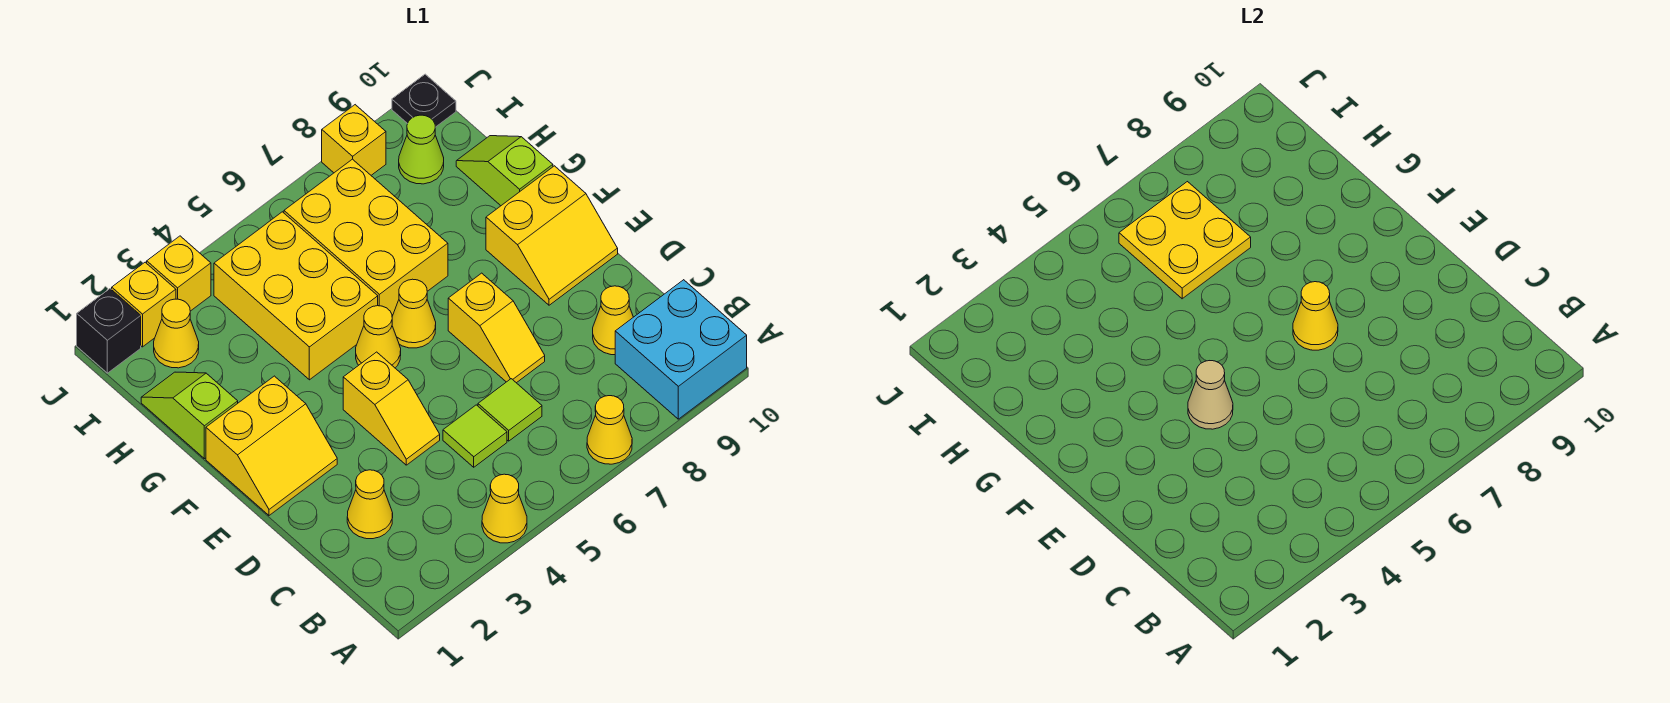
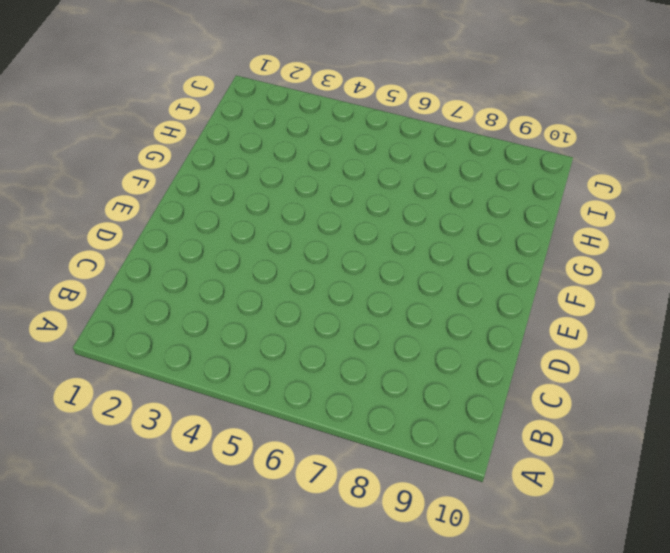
none -> yellow 1x1 cone [482,474,527,543]
none -> yellow 1x1 cone [587,396,632,464]
none -> cyan 2x2 brick [615,280,747,419]

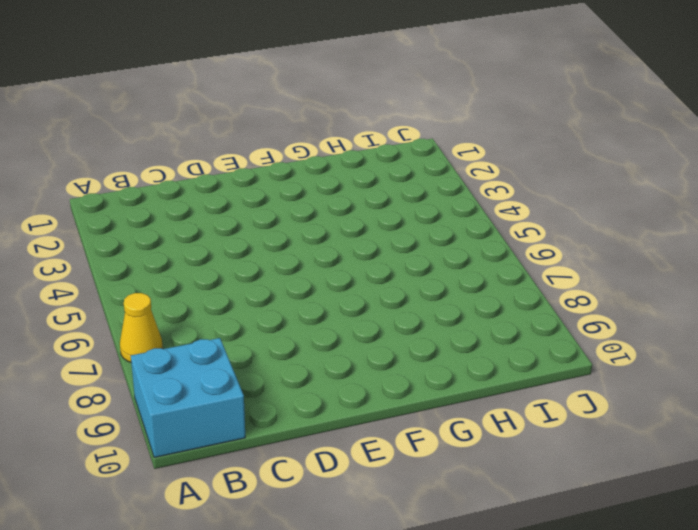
none -> yellow 1x1 cone [482,474,527,543]
none -> yellow 1x1 cone [347,470,393,539]
none -> lime 1x1 tile [443,405,507,467]

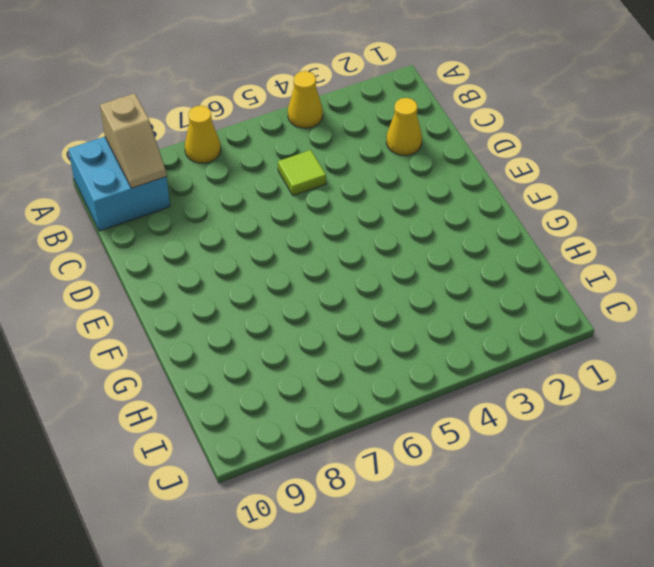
tan 1x2 slope [100,93,166,188] -> none
none -> lime 1x1 tile [478,379,542,441]
none -> yellow 1x1 cone [593,286,633,355]
none -> yellow 1x2 slope [343,352,440,465]

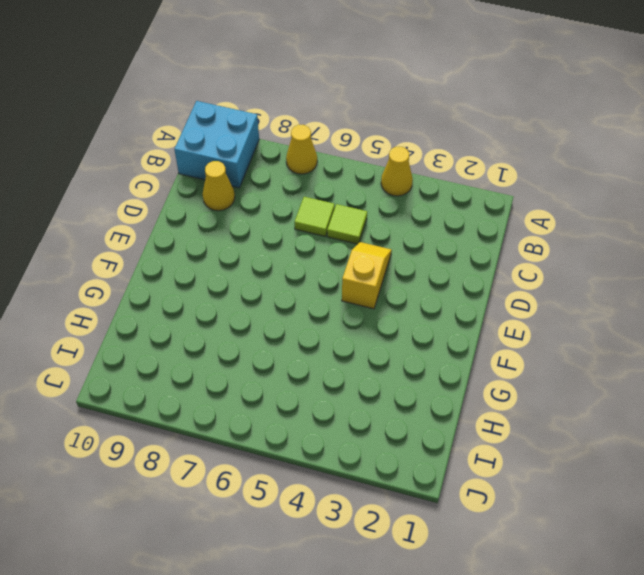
none -> yellow 1x1 cone [347,470,393,539]
none -> yellow 1x2 slope [448,273,545,383]
none -> yellow 2x2 slope [206,376,337,515]

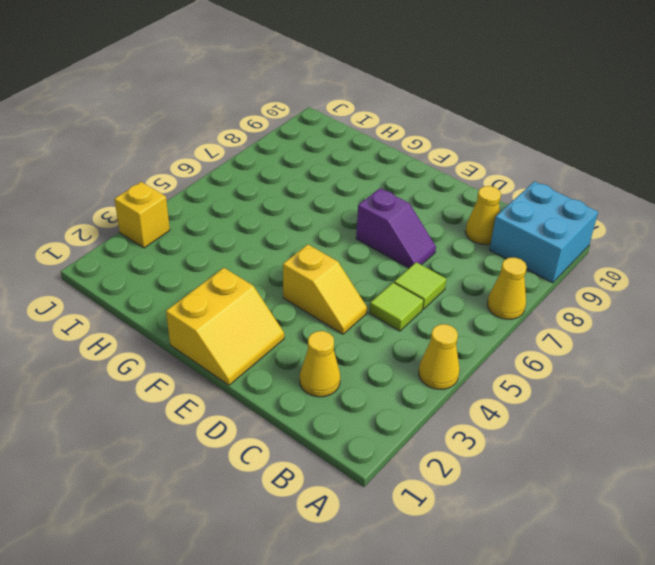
purple 1x2 slope [356,188,436,268] -> yellow 1x2 slope [448,273,545,383]
none -> yellow 2x2 slope [486,166,618,305]
none -> yellow 1x1 cone [356,306,401,368]
none -> yellow 1x1 cone [392,279,436,348]

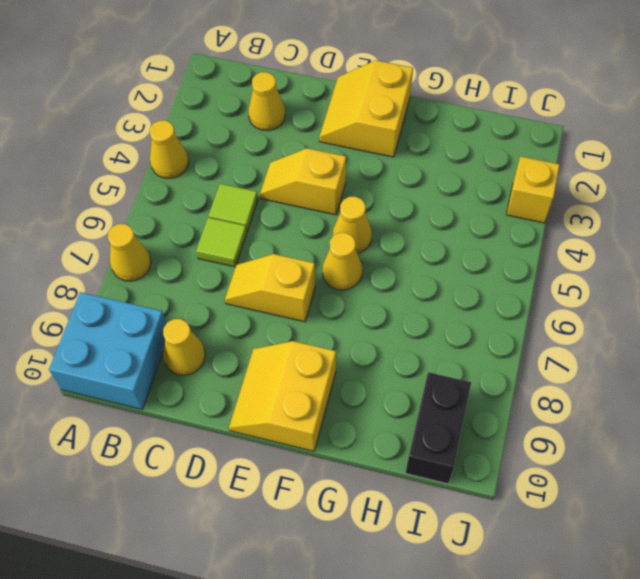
black 1x2 brick [406,372,471,484] -> lime 1x1 cone [399,115,444,184]
none -> lime 1x2 slope [141,372,238,459]
none -> yellow 2x3 brick [214,212,378,380]
none -> yellow 2x3 brick [284,159,448,316]

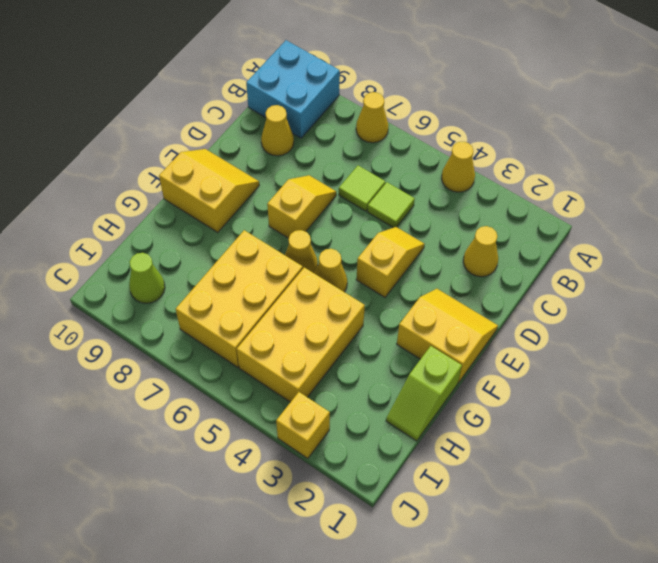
none -> lime 1x2 slope [456,136,553,206]
none -> yellow 1x1 cone [154,299,199,368]
none -> black 1x1 brick [77,289,141,373]

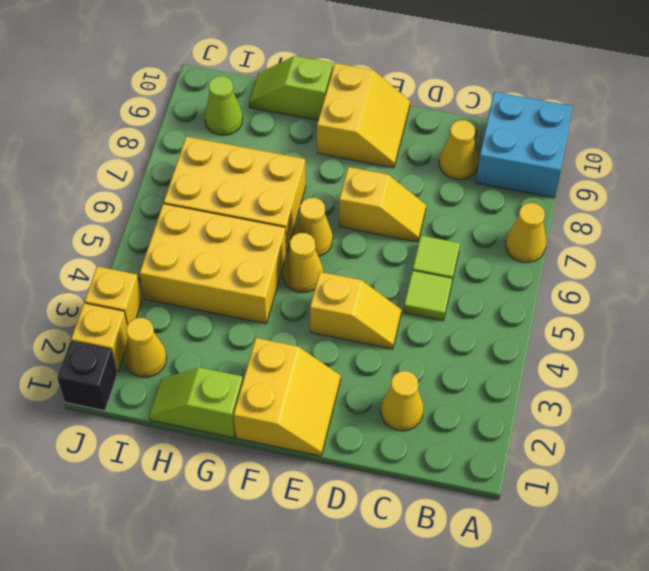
none -> yellow 1x1 cone [482,474,527,543]
none -> yellow 1x1 brick [322,105,386,175]
none -> black 1x1 plate [392,74,456,127]

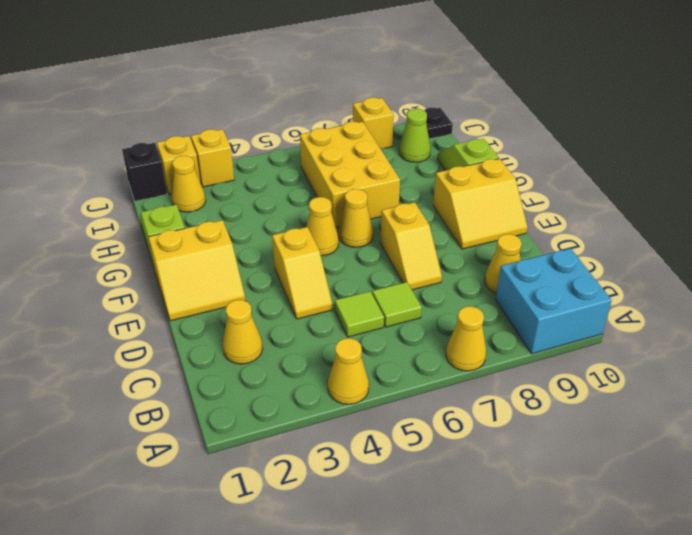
none -> yellow 2x3 brick [214,212,378,380]
none -> tan 1x1 cone [1188,361,1233,429]
none -> yellow 1x1 cone [1293,282,1338,350]

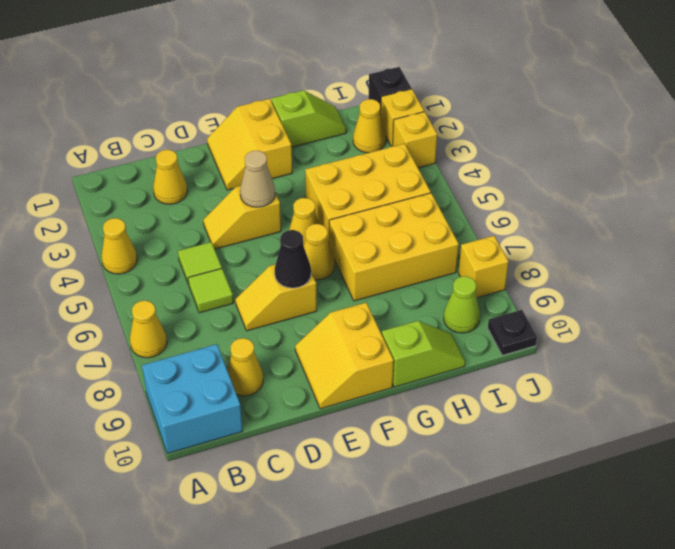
black 1x1 cone [274,230,311,288] -> yellow 1x1 cone [1293,282,1338,350]
none -> yellow 2x2 plate [1119,182,1251,299]

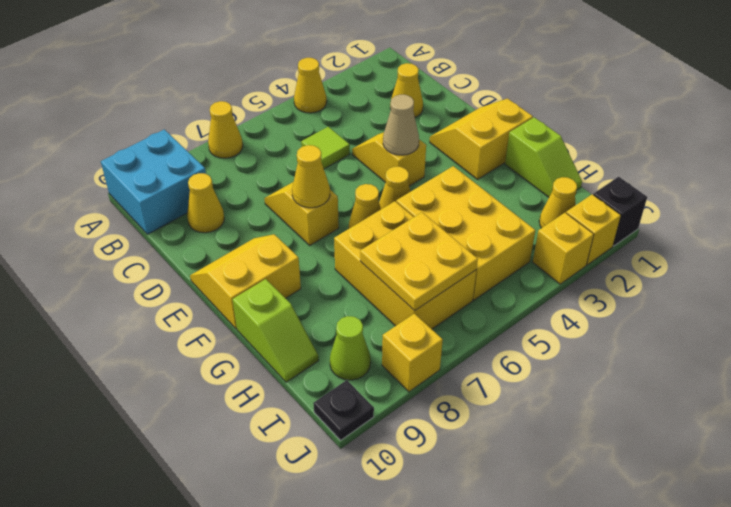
none -> lime 1x1 tile [478,379,542,441]

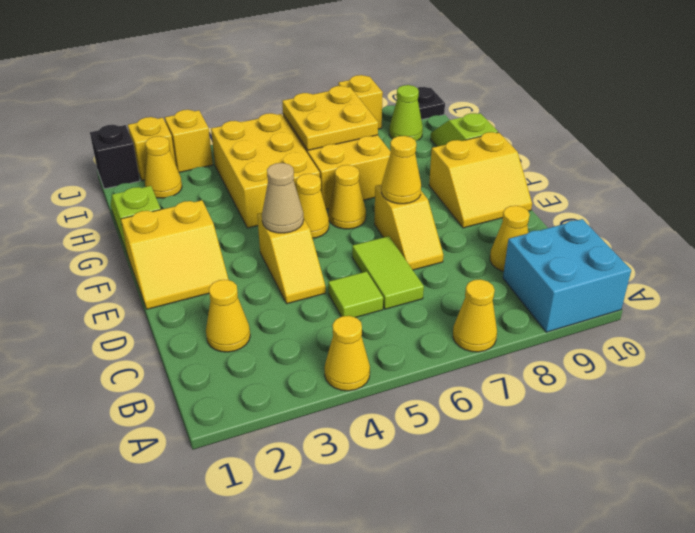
lime 1x2 tile [352,236,424,309] -> lime 1x1 tile [478,379,542,441]

